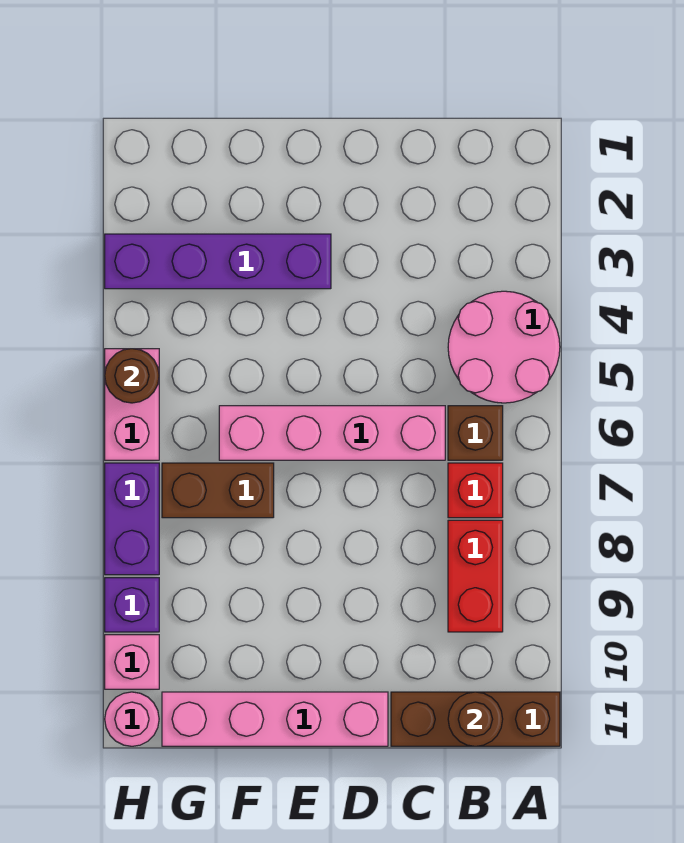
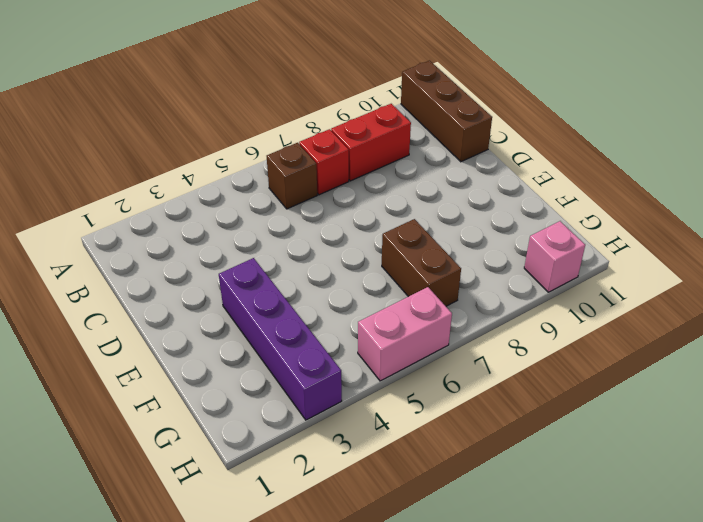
none -> pink 2x2 round brick [448,291,560,403]
none -> pink 1x4 brick [219,406,445,460]
none -> pink 1x4 brick [162,692,388,746]

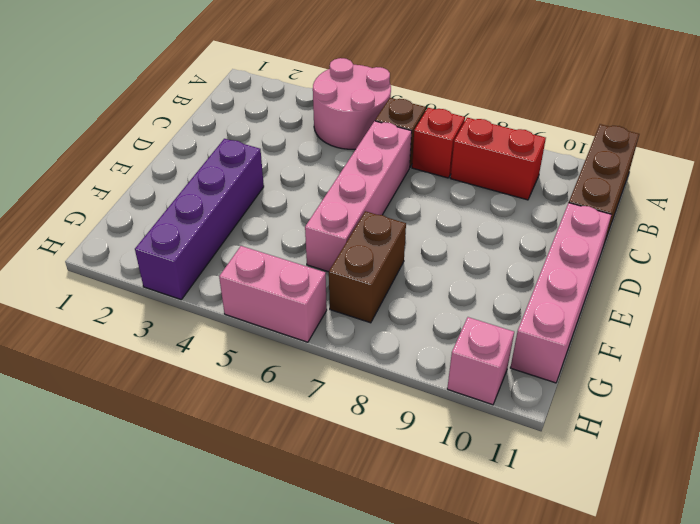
none -> purple 1x2 brick [105,463,159,575]
none -> purple 1x1 brick [105,578,159,632]
none -> pink 1x1 round brick [105,692,159,746]

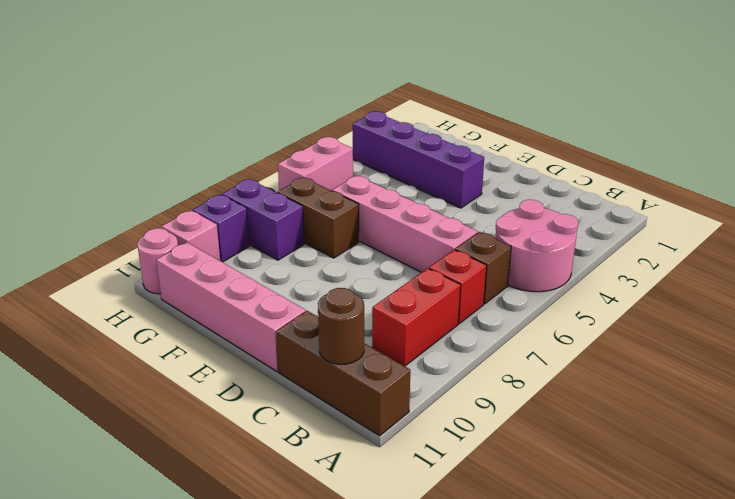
purple 1x2 brick [222,179,304,260] -> purple 1x2 brick turned to [105,463,159,575]
none -> brown 1x1 round brick [105,349,159,403]

